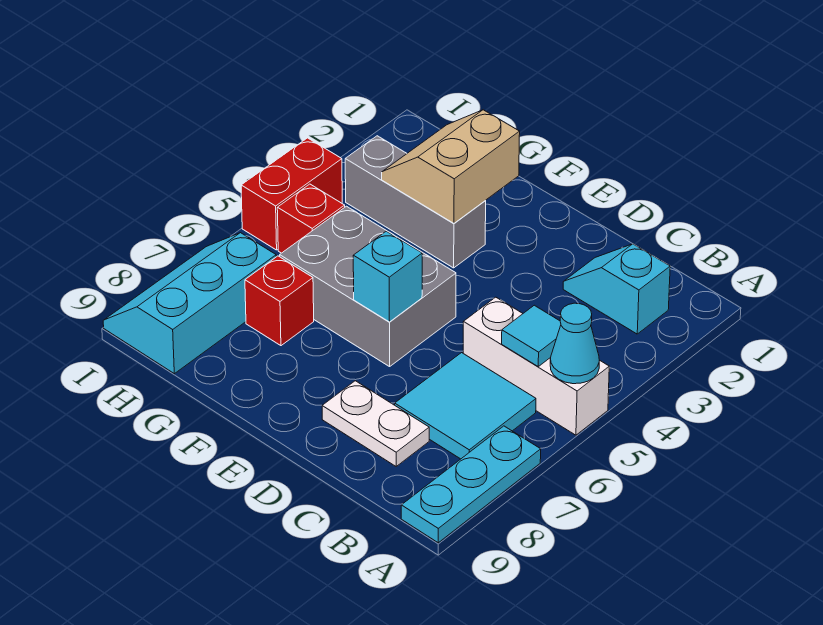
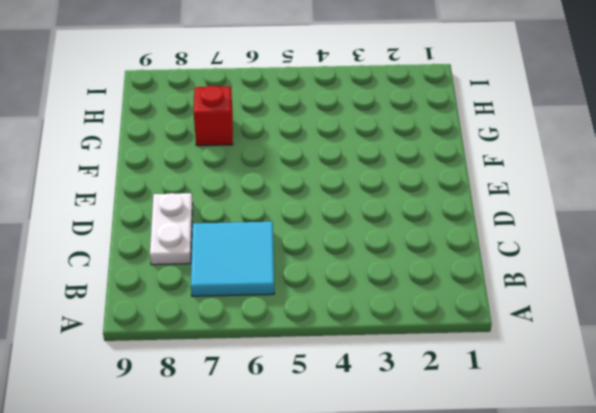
none -> white 1x3 brick [463,297,609,435]
none -> cyan 1x3 plate [401,426,541,543]
none -> cyan 1x2 slope [563,244,670,334]

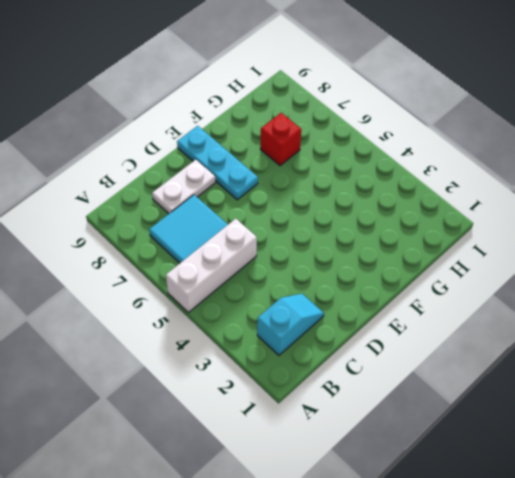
cyan 1x3 plate [177,126,258,200] -> cyan 1x3 plate moved to [401,426,541,543]
none -> grey 2x3 brick [280,206,456,367]
none -> grey 1x3 brick [345,136,486,268]
none -> red 1x1 brick [277,184,345,253]

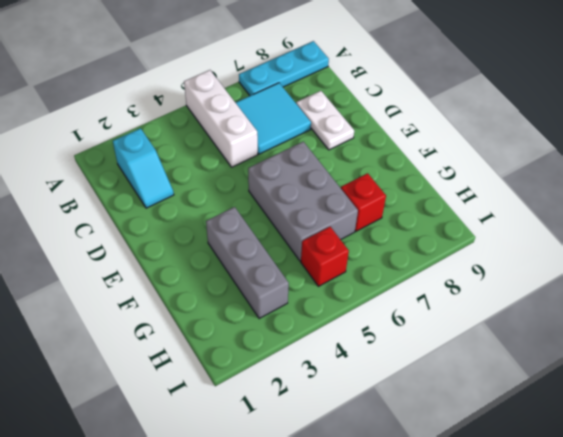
none -> cyan 2x3 slope [103,233,276,374]
none -> red 1x2 brick [241,138,342,250]
none -> cyan 1x1 cone [550,303,599,384]

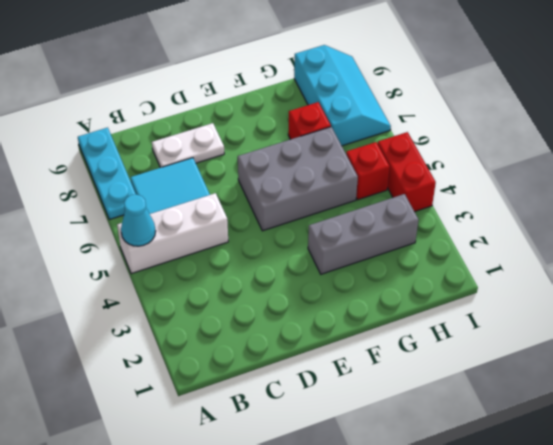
none -> cyan 1x2 slope [563,244,670,334]
none -> cyan 1x1 tile [502,305,561,366]
none -> cyan 1x1 brick [353,231,422,322]

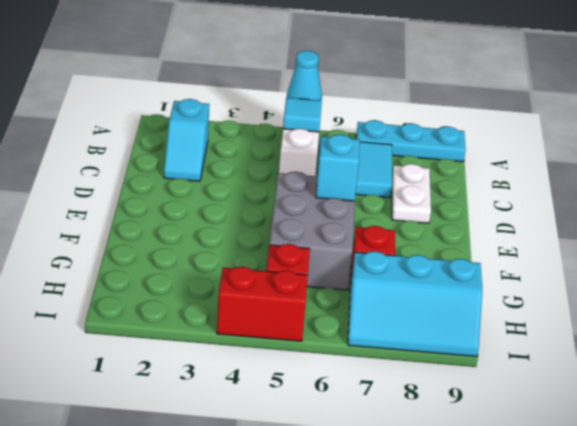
none -> grey 1x3 brick [345,136,486,268]
none -> tan 2x2 slope [382,110,520,223]

